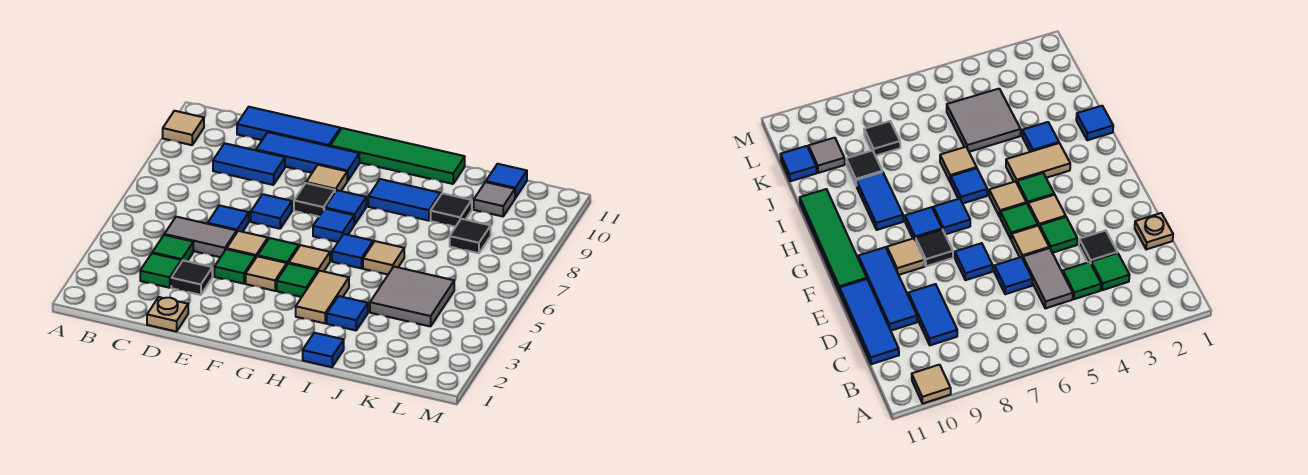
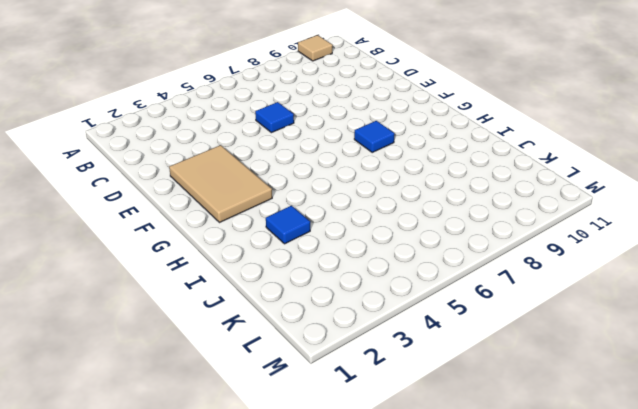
tan 2x3 tile [169,145,272,223] -> none
none -> green 1x1 tile [140,253,181,288]
none -> green 1x1 tile [152,235,193,262]
none -> grey 1x2 tile [164,217,237,257]
none -> blue 1x2 tile [213,143,285,185]

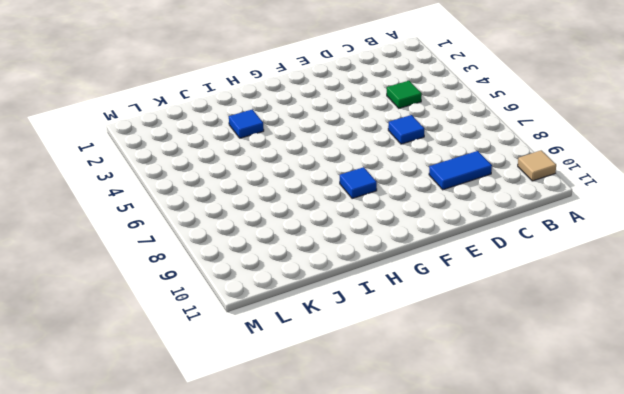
none -> green 1x1 tile [140,253,181,288]
none -> grey 1x2 tile [164,217,237,257]
none -> blue 1x3 tile [237,107,340,146]
none -> tan 1x1 plate [147,297,188,332]

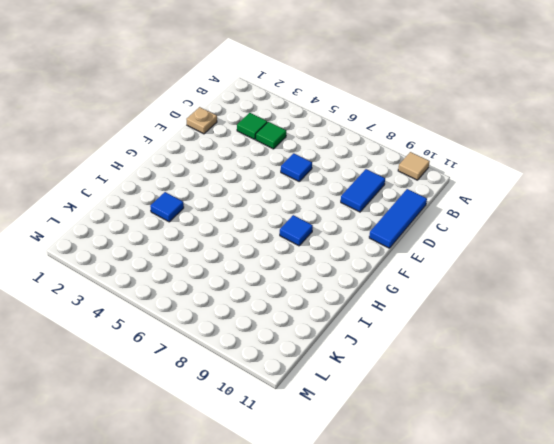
none -> grey 1x2 tile [164,217,237,257]
none -> black 1x1 tile [171,260,212,295]
none -> blue 1x3 tile [256,132,359,181]
none -> green 1x1 tile [214,249,256,284]

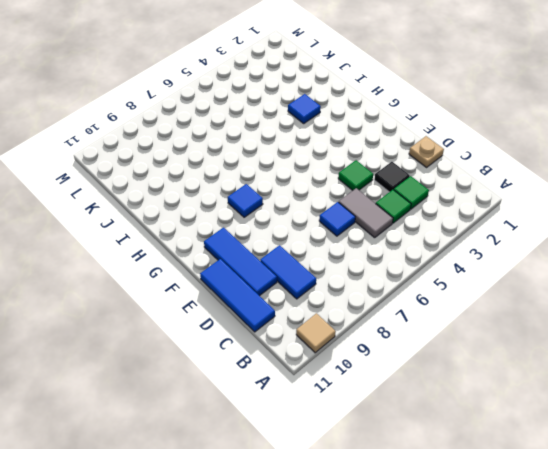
none -> tan 1x1 tile [227,231,268,257]
none -> blue 1x1 tile [251,194,292,229]
none -> tan 1x1 tile [246,256,287,291]
none -> green 1x1 tile [258,238,299,264]

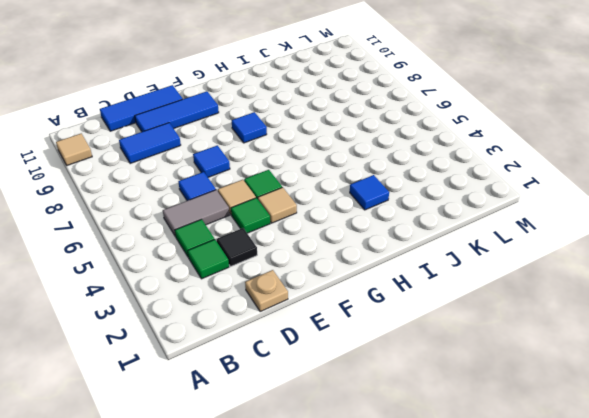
none -> black 1x1 tile [294,183,335,216]
none -> tan 1x1 tile [306,165,347,192]
none -> green 1x4 tile [331,128,465,184]
none -> green 1x1 tile [277,263,318,297]

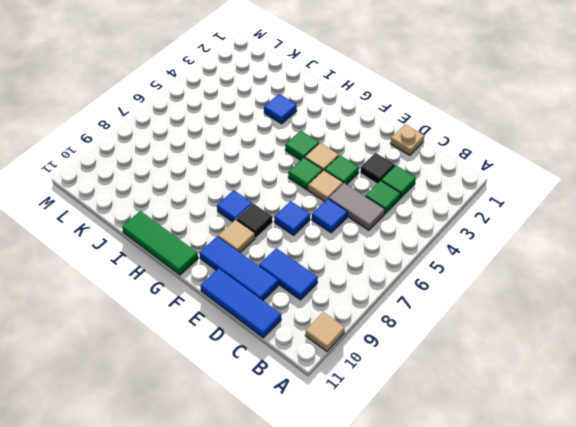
green 1x3 tile [122,211,198,275] -> green 1x4 tile [331,128,465,184]
none -> tan 1x1 tile [289,245,330,272]
none -> blue 1x1 tile [313,209,354,242]
none -> tan 1x2 tile [296,271,349,323]
none -> blue 1x1 tile [332,234,373,268]

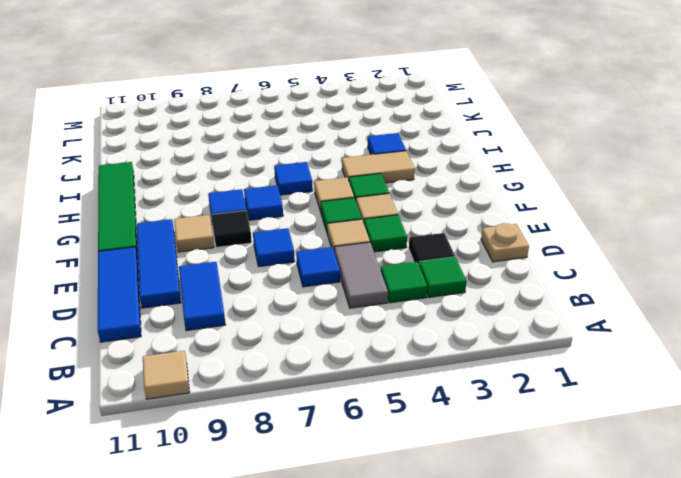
none -> blue 1x2 tile [368,179,441,221]
none -> blue 1x1 tile [303,333,344,367]
none -> tan 1x1 tile [363,241,404,275]
none -> grey 2x2 tile [370,267,454,326]

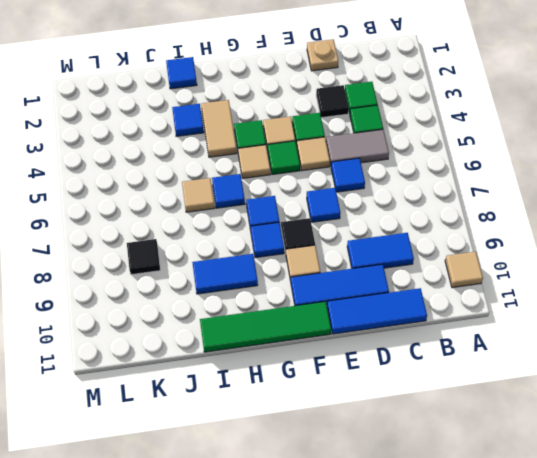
none -> grey 2x2 tile [370,267,454,326]
none -> black 1x1 tile [431,193,472,227]
none -> grey 1x1 tile [474,182,515,216]
none -> blue 1x1 tile [486,164,527,198]

